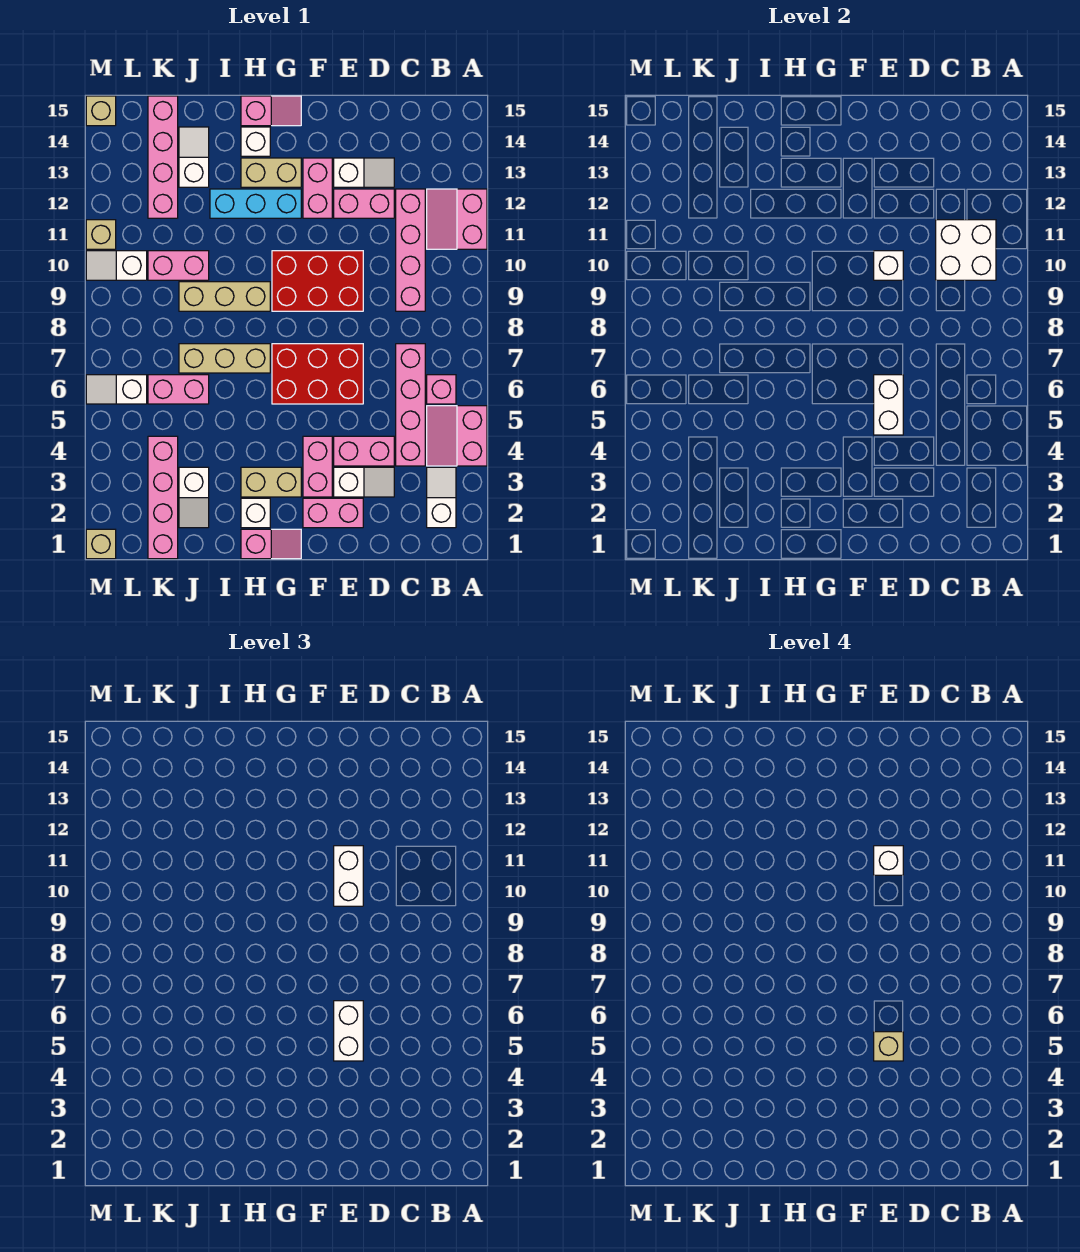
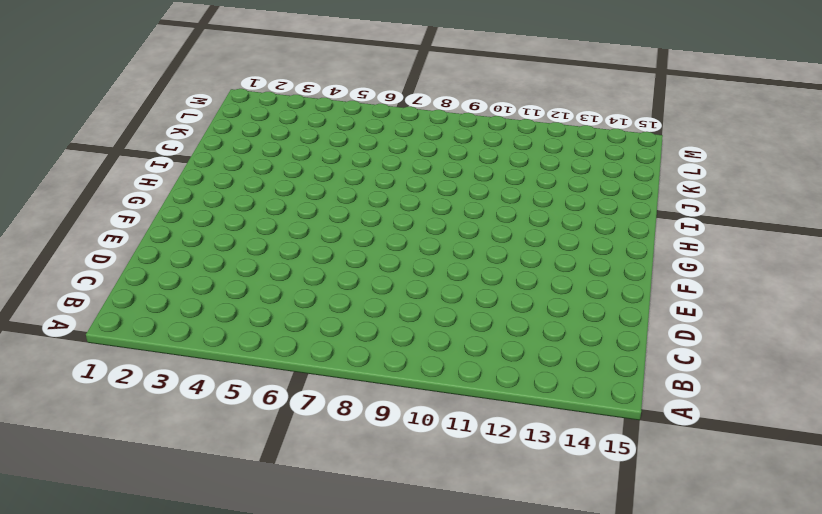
none -> pink 2x2 slope [427,406,487,466]
none -> pink 2x2 slope [427,189,487,249]
none -> white 1x2 slope [427,467,456,528]
none -> pink 1x1 brick [427,375,456,404]

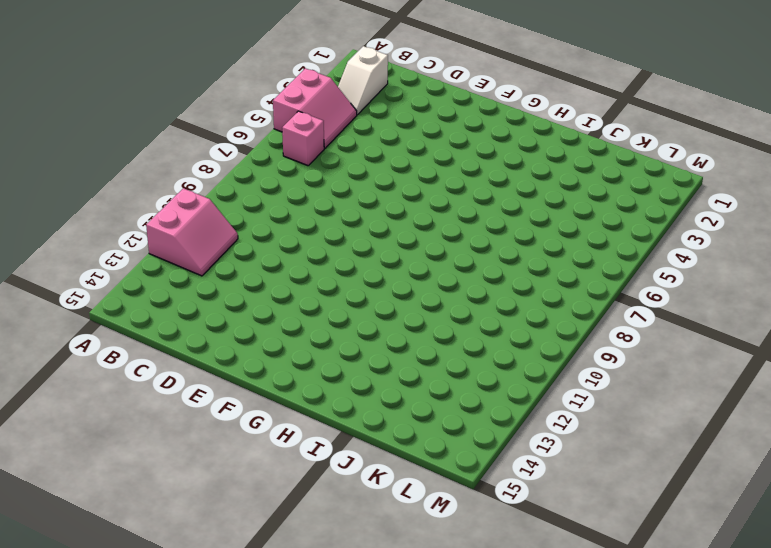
none -> pink 1x4 brick [396,344,425,466]
none -> pink 1x4 brick [396,189,425,311]
none -> white 1x2 slope [334,467,394,497]
none -> pink 1x2 brick [334,436,394,466]

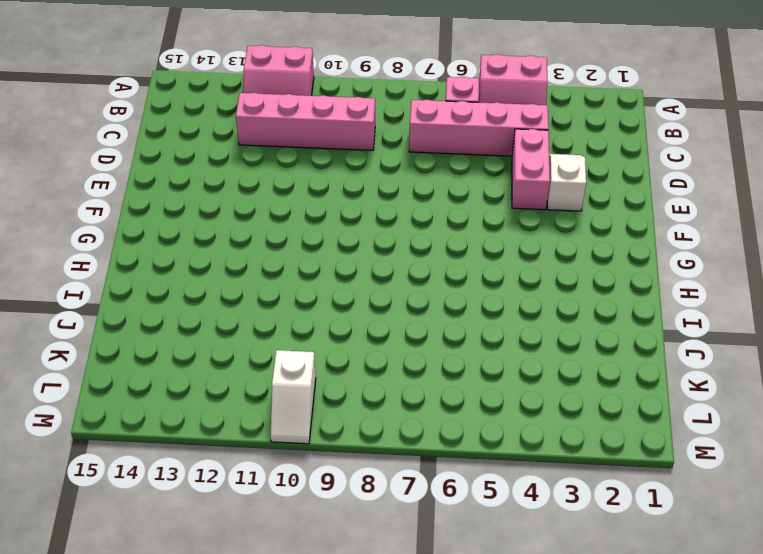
none -> white 1x2 slope [427,467,456,528]
none -> pink 1x2 brick [334,189,394,218]
none -> white 1x2 slope [334,158,394,187]
none -> pink 1x2 brick [303,498,363,528]

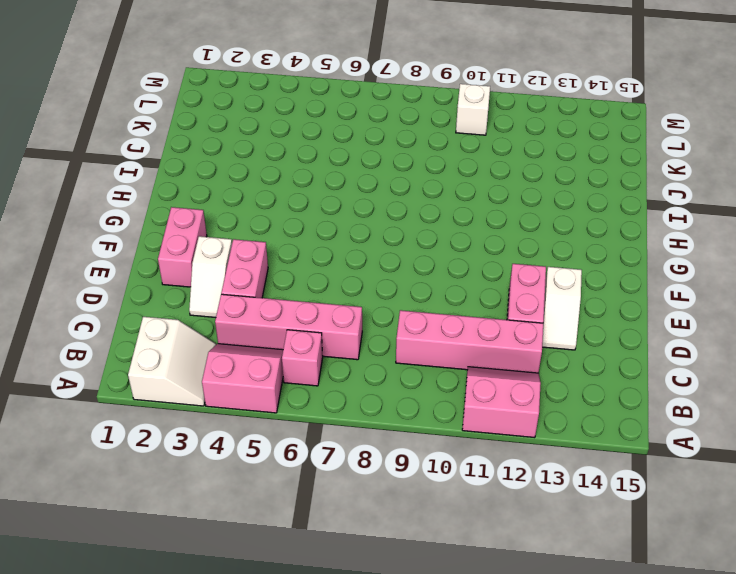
white 2x2 slope [128,317,216,406] -> white 1x2 slope [427,467,456,528]
none -> red 2x3 brick [272,344,363,404]
none -> red 2x3 brick [272,251,363,311]
none -> pink 1x2 brick [303,436,332,497]
none -> pink 1x2 brick [303,158,332,218]

